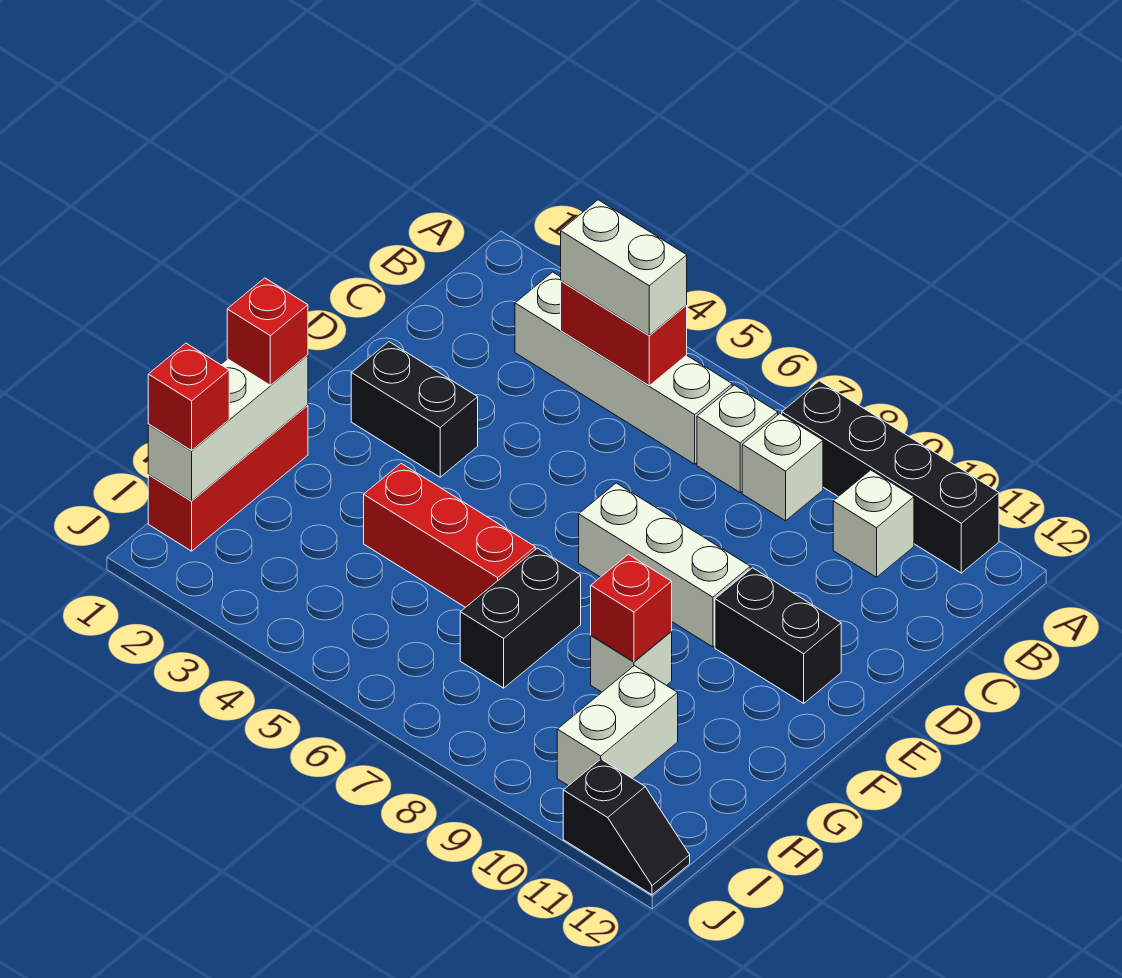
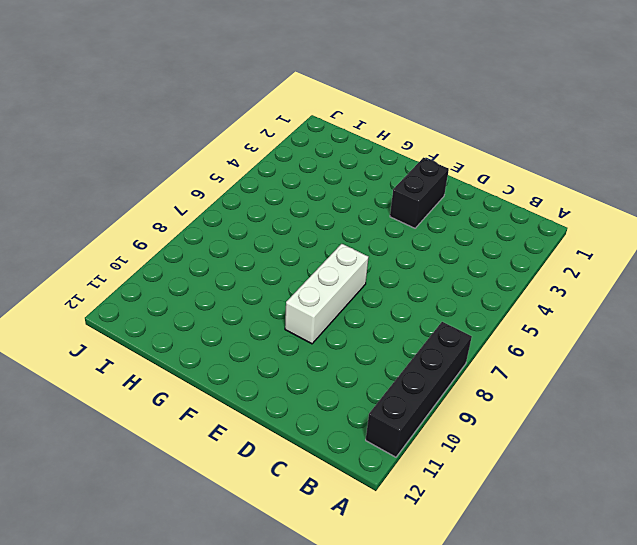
none -> white 1x4 brick [515,272,732,464]
none -> white 1x1 brick [697,385,778,492]
none -> white 1x1 brick [742,414,823,521]

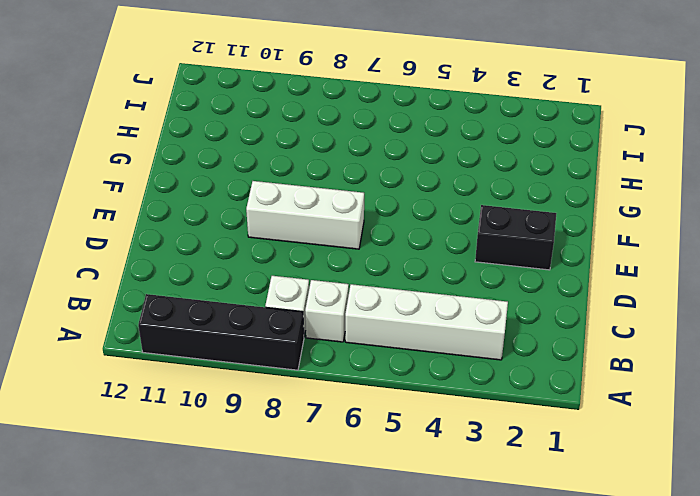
none -> white 1x1 brick [833,470,914,577]
none -> black 1x2 brick [715,568,841,703]
none -> red 1x3 brick [148,405,308,551]

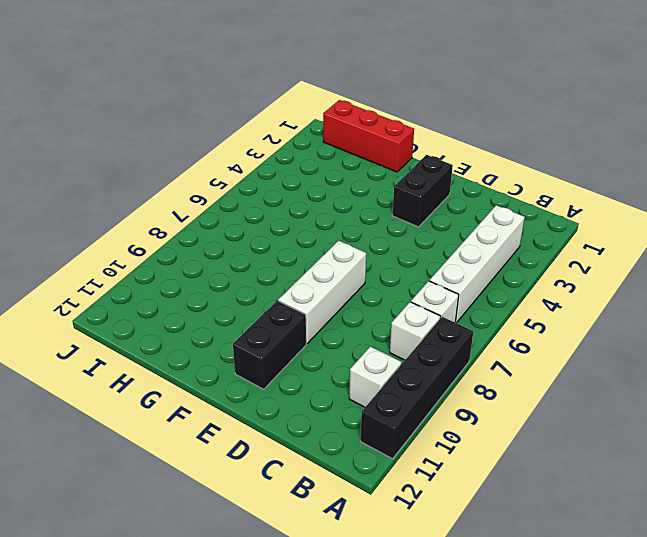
none -> red 1x3 brick [364,464,535,607]
none -> black 1x2 brick [460,548,581,688]
none -> white 1x1 brick [591,632,672,692]

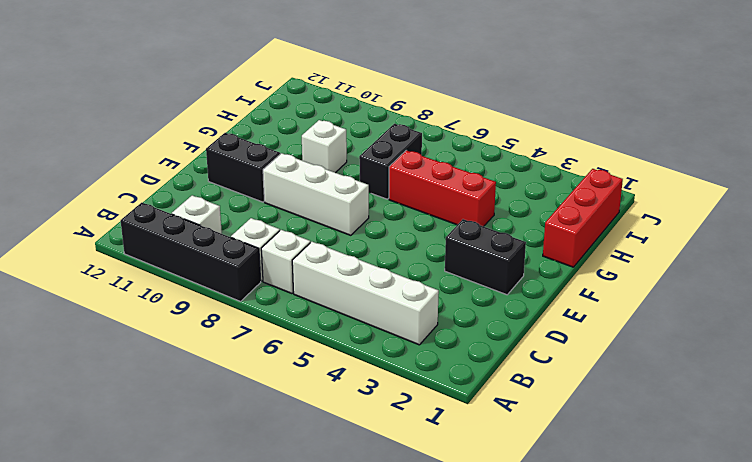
none -> white 1x2 brick [557,666,678,786]
none -> black 1x2 slope [563,759,690,895]
none -> red 1x2 brick [561,281,687,386]

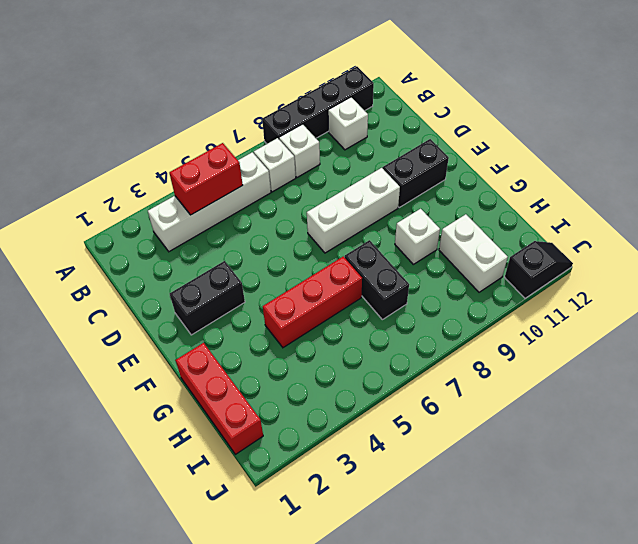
none -> white 1x3 brick [148,355,308,501]
none -> red 1x1 brick [591,554,672,662]
none -> white 1x2 brick [561,200,687,335]

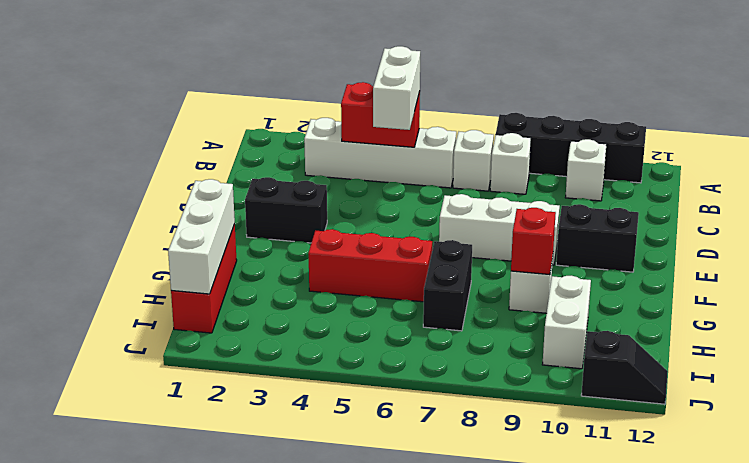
white 1x2 brick [373,46,420,130] -> white 1x2 brick turned to [561,200,687,335]
none -> red 1x1 brick [227,278,308,385]
none -> red 1x1 brick [148,343,229,450]

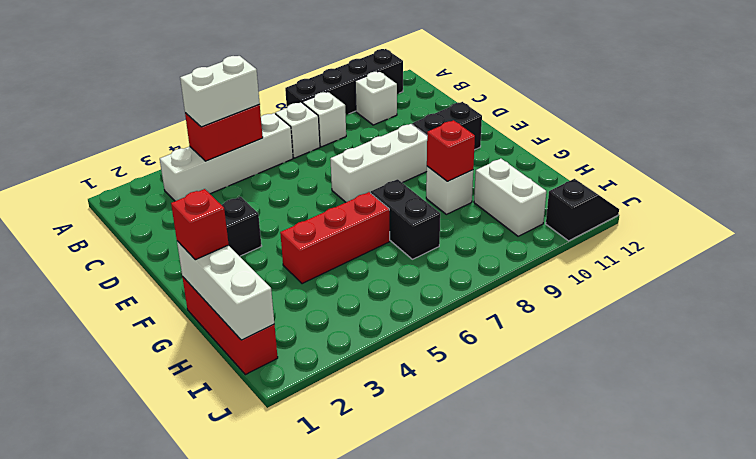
none -> red 1x1 brick [148,343,229,450]

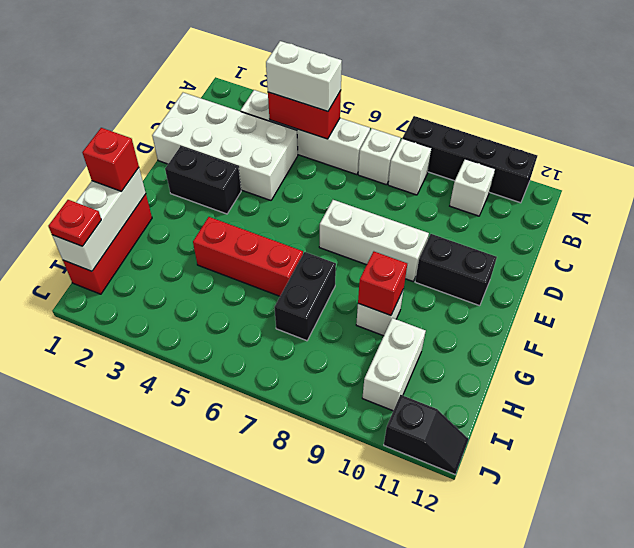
white 2x4 brick [152,93,298,200] -> none
red 1x1 plate [48,200,101,246] -> red 1x1 brick [148,343,229,450]

